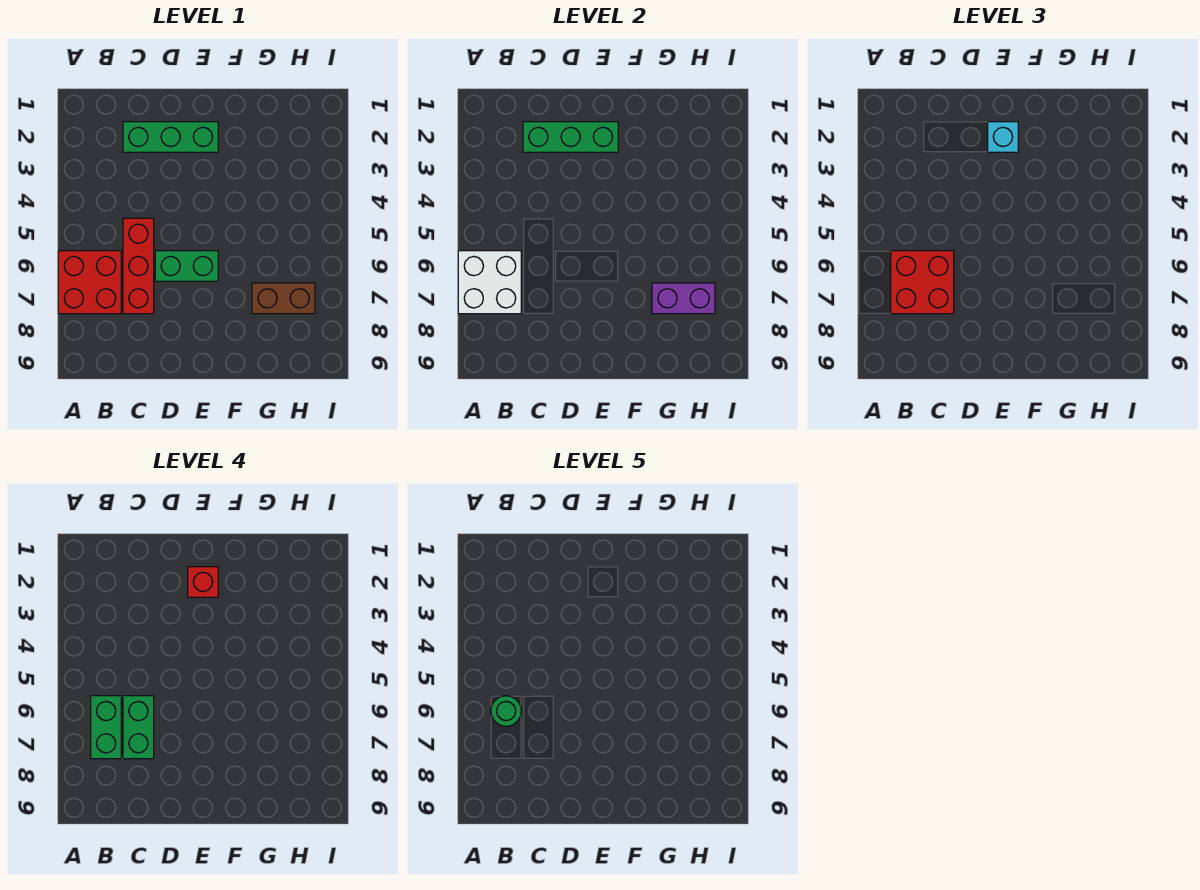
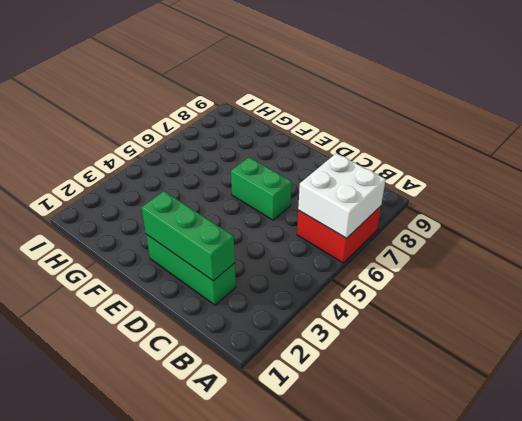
none -> red 1x3 brick [123,218,154,314]
none -> brown 1x2 brick [252,283,315,314]
none -> purple 1x2 brick [652,283,715,314]

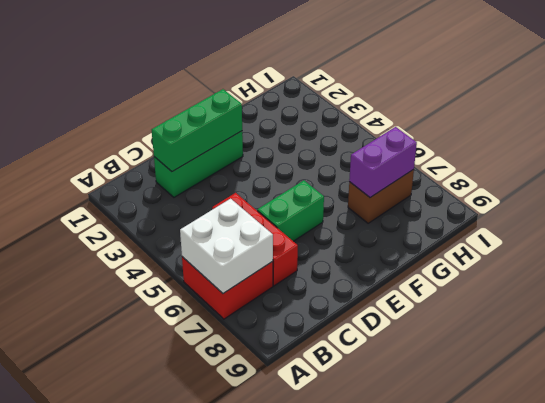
none -> red 2x2 brick [891,251,954,314]
none -> cyan 1x1 brick [988,122,1018,152]
none -> green 1x2 brick [91,696,121,759]

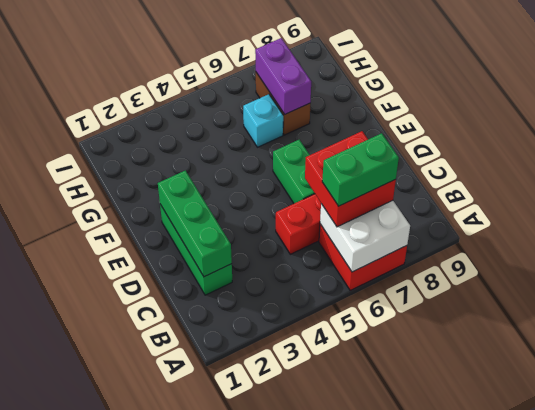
cyan 1x1 brick [243,94,283,147] -> cyan 1x1 brick moved to [988,122,1018,152]
none -> green 1x2 brick [123,696,154,759]
none -> red 1x1 brick [188,567,218,597]
none -> green 1x1 round brick [491,696,521,726]

